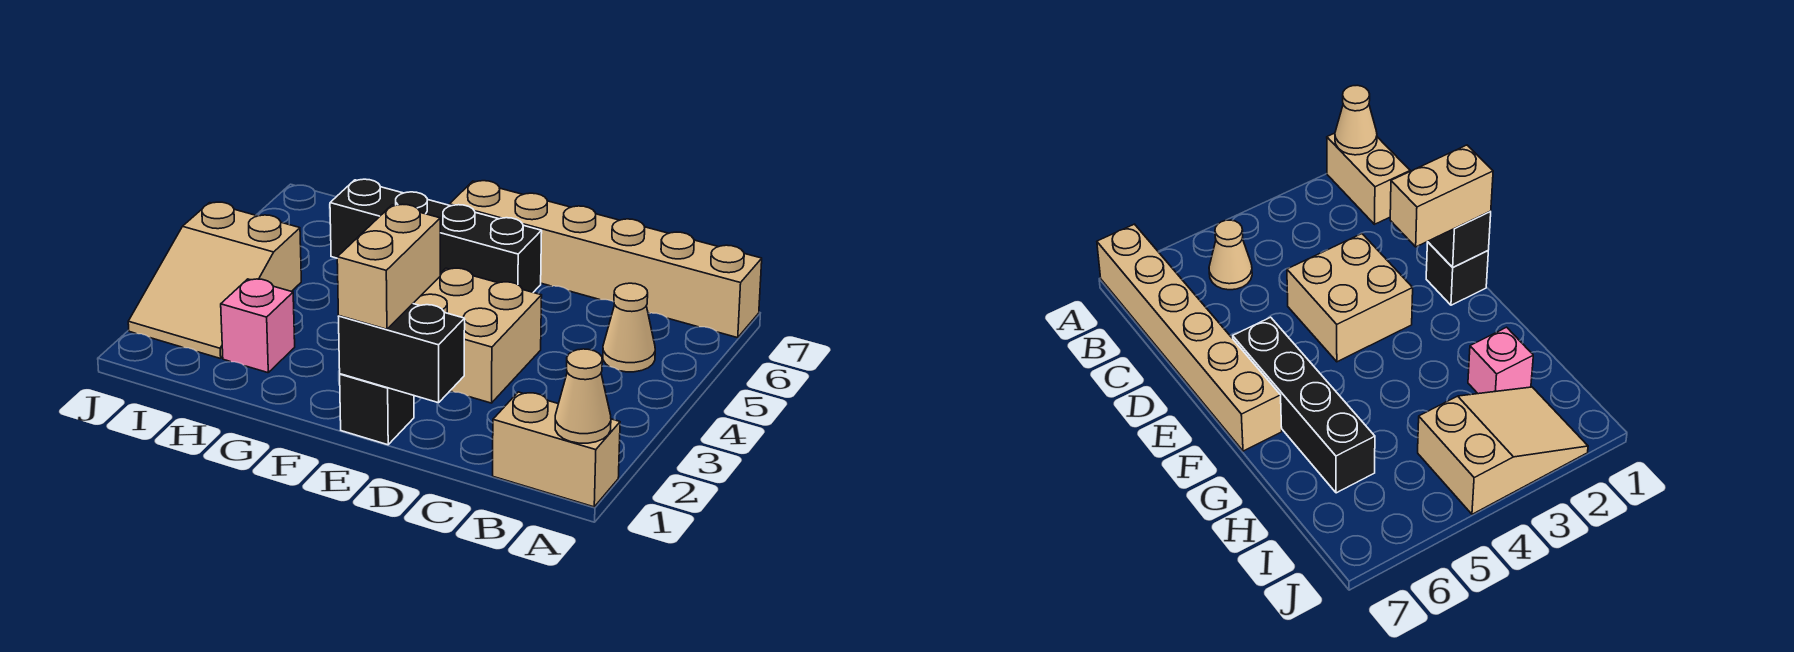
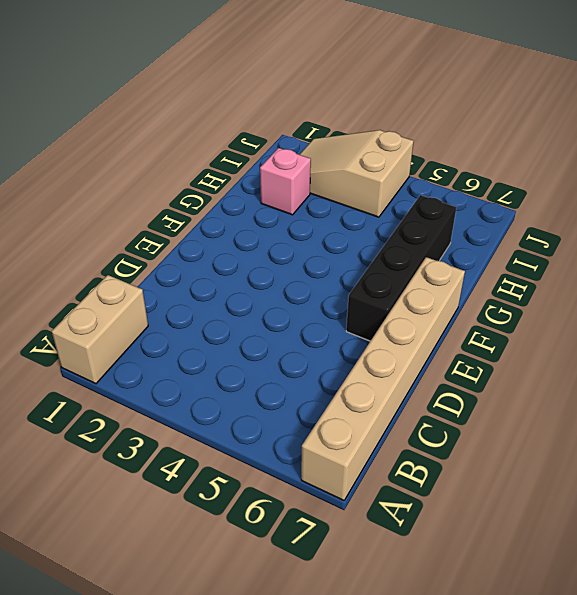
none -> tan 1x1 cone [603,283,655,372]
none -> tan 2x2 brick [413,268,542,403]

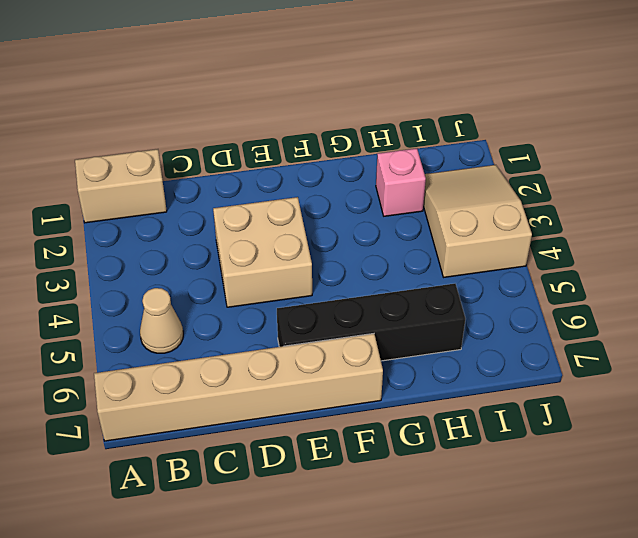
none -> black 1x1 brick [340,374,414,445]
none -> tan 1x1 cone [555,349,611,443]

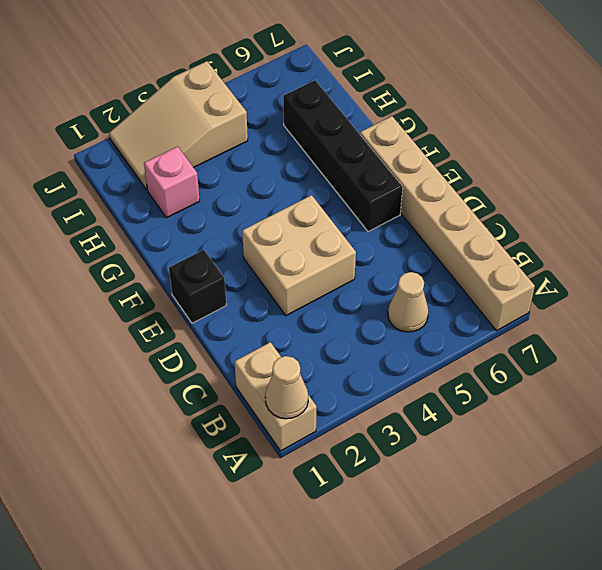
none -> black 1x2 brick [339,304,465,403]
none -> tan 1x2 brick [337,204,440,329]

